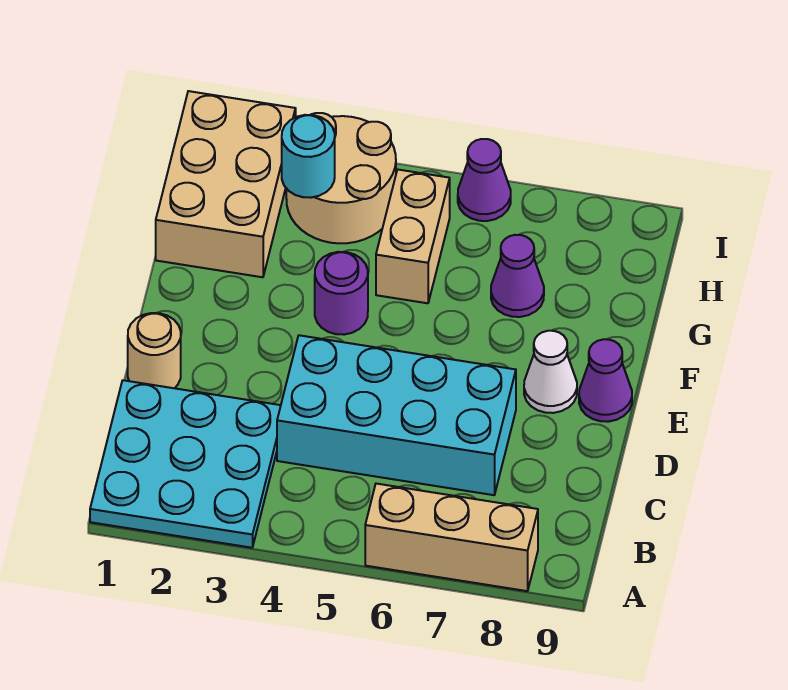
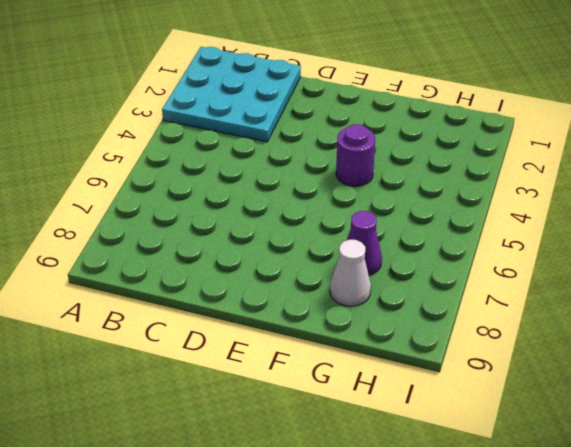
white 1x1 cone [330,240,371,306] -> white 1x1 cone moved to [524,331,577,413]
none -> tan 1x3 brick [365,484,538,591]
none -> cyan 2x4 brick [277,335,516,495]
none -> tan 1x1 round brick [128,313,181,388]

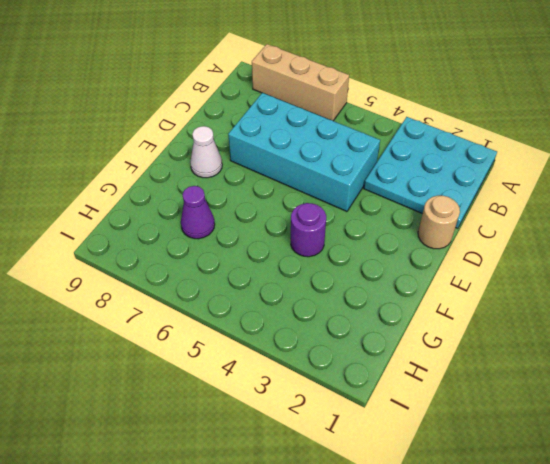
none -> purple 1x1 cone [579,339,632,422]
none -> tan 2x3 brick [156,91,296,277]
none -> tan 1x2 brick [376,170,450,303]

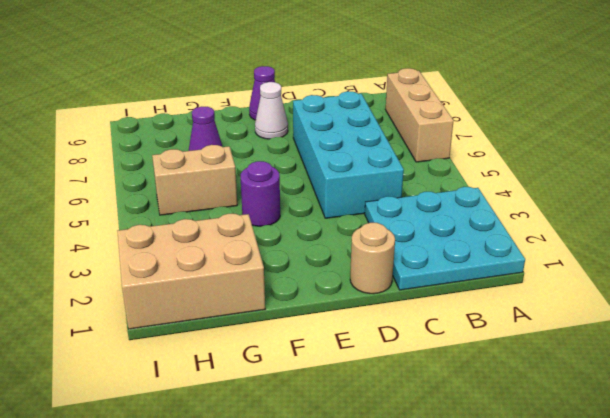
none -> tan 2x2 round brick [286,113,396,243]
none -> purple 1x1 cone [458,139,511,221]
none -> cyan 1x1 round brick [282,115,335,198]

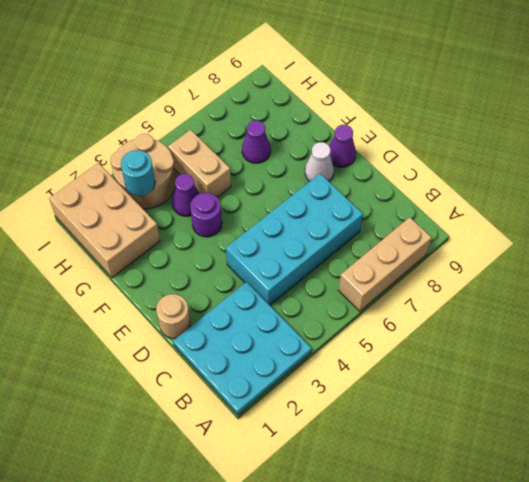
purple 1x1 cone [172,174,199,216] -> purple 1x1 cone moved to [458,139,511,221]

